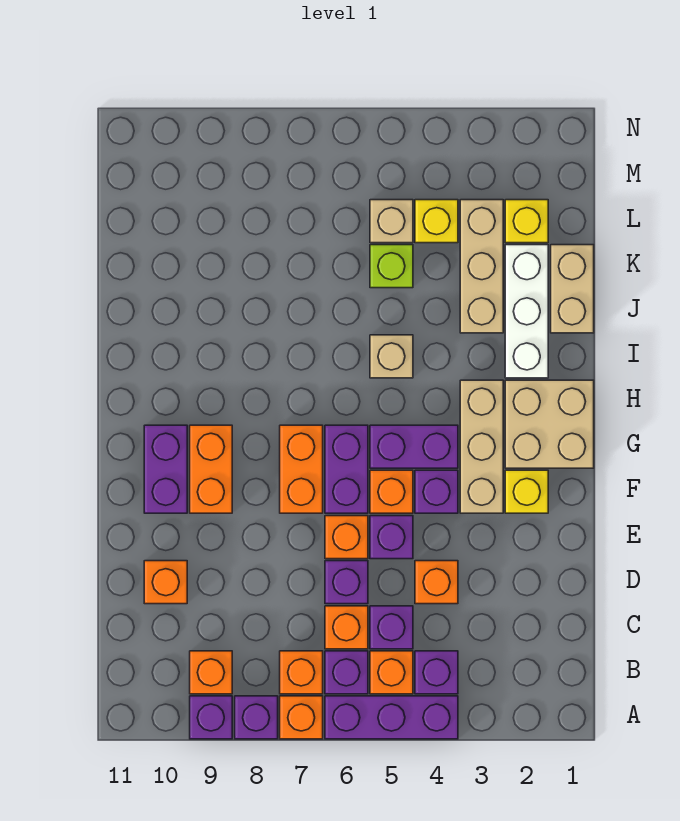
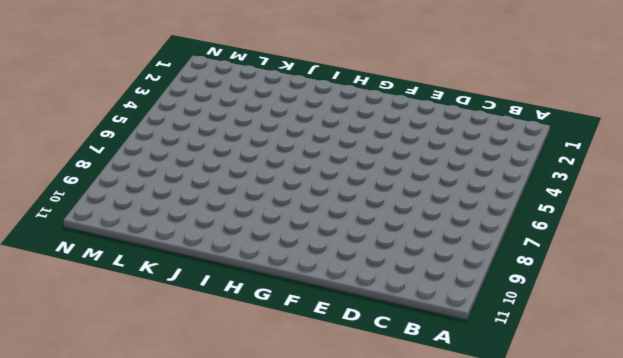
none -> purple 1x3 brick [325,696,458,739]
none -> orange 1x1 brick [280,696,323,739]
none -> purple 1x1 brick [235,696,278,739]
none -> purple 1x1 brick [190,696,232,739]

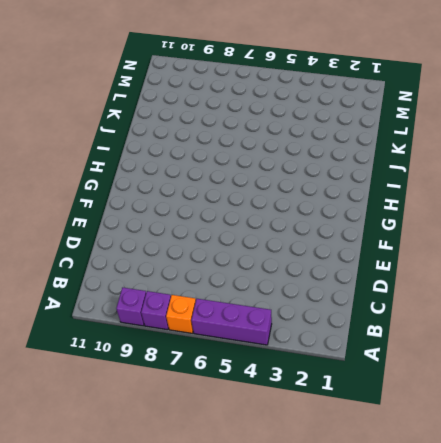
none -> purple 1x1 brick [415,651,458,694]
none -> orange 1x1 brick [370,651,413,694]
none -> purple 1x1 brick [325,651,368,694]
none -> orange 1x1 brick [280,651,323,694]

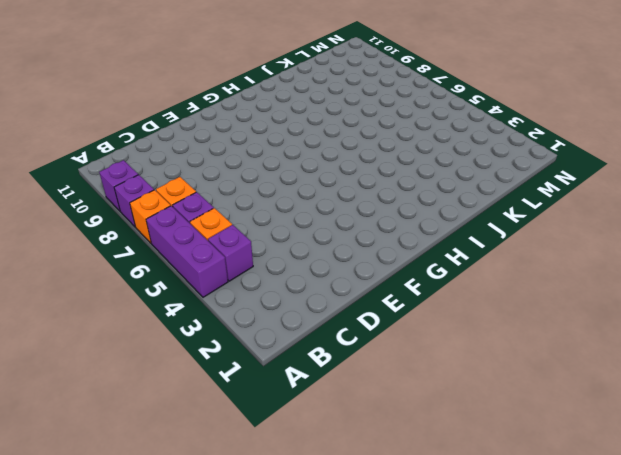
none -> orange 1x1 brick [190,651,232,694]
none -> purple 1x1 brick [370,606,413,649]
none -> orange 1x1 brick [325,606,368,649]
none -> orange 1x1 brick [415,561,458,604]

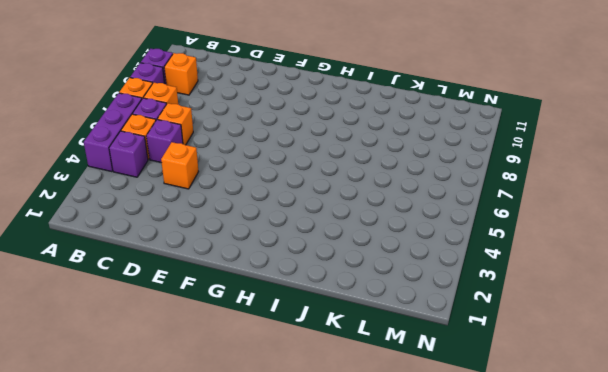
none -> purple 1x1 brick [325,561,368,604]
none -> orange 1x1 brick [144,561,187,604]
none -> purple 1x1 brick [370,516,413,559]
none -> orange 1x1 brick [325,516,368,559]

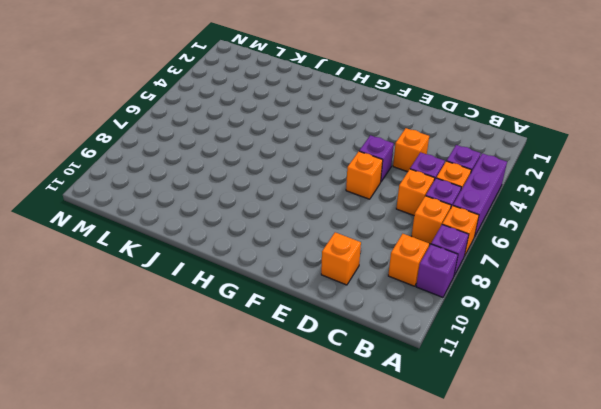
none -> purple 1x1 brick [325,561,368,604]
none -> yellow 1x1 brick [505,470,548,513]
none -> tan 1x3 brick [460,380,503,513]
none -> purple 1x1 brick [415,470,458,513]

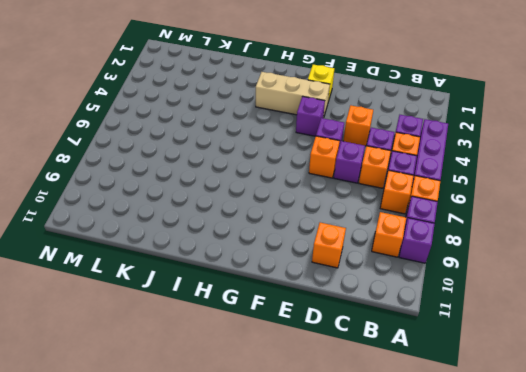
none -> orange 1x1 brick [370,470,413,513]
none -> purple 1x2 brick [325,425,368,513]
none -> orange 1x2 brick [280,425,323,513]
none -> orange 1x2 brick [190,425,232,513]

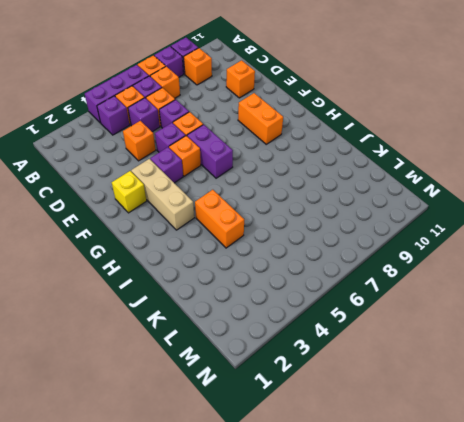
orange 1x2 brick [195,190,244,248] -> orange 1x2 brick moved to [280,425,323,513]
none -> purple 1x2 brick [144,425,187,513]
none -> tan 2x2 brick [505,380,594,468]
none -> purple 1x2 brick [370,425,458,468]
none -> white 1x3 brick [505,245,548,378]

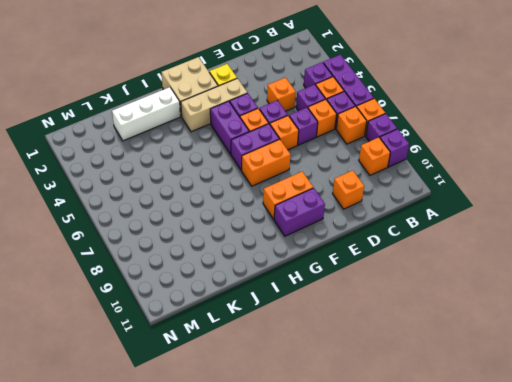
none -> tan 1x1 brick [370,335,413,378]
none -> tan 1x2 brick [551,245,594,333]
none -> tan 1x3 brick [460,200,503,333]
none -> lime 1x1 brick [370,245,413,288]

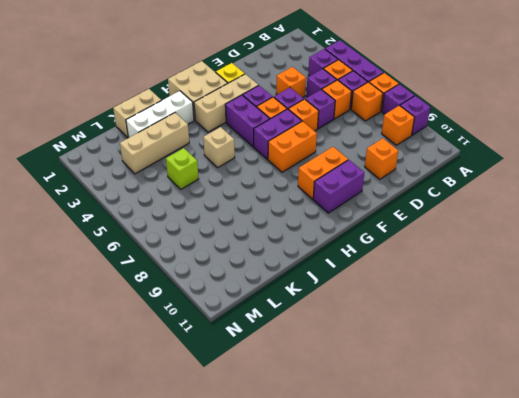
none -> yellow 1x1 brick [505,200,548,243]
none -> yellow 1x1 brick [415,200,458,243]
none -> tan 1x1 brick [370,200,413,243]

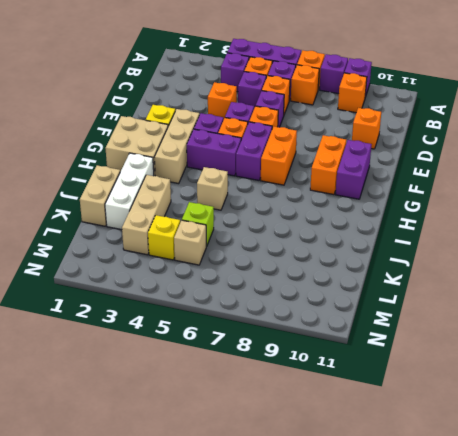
none -> yellow 1x1 brick [505,200,548,243]

